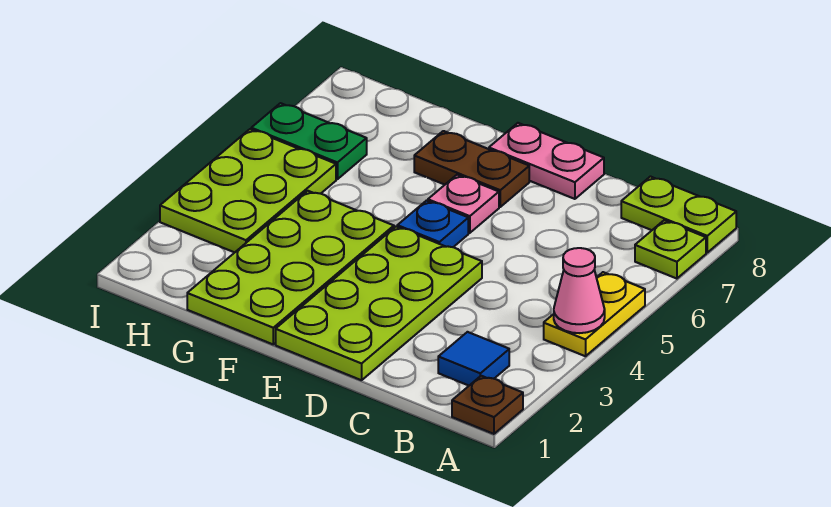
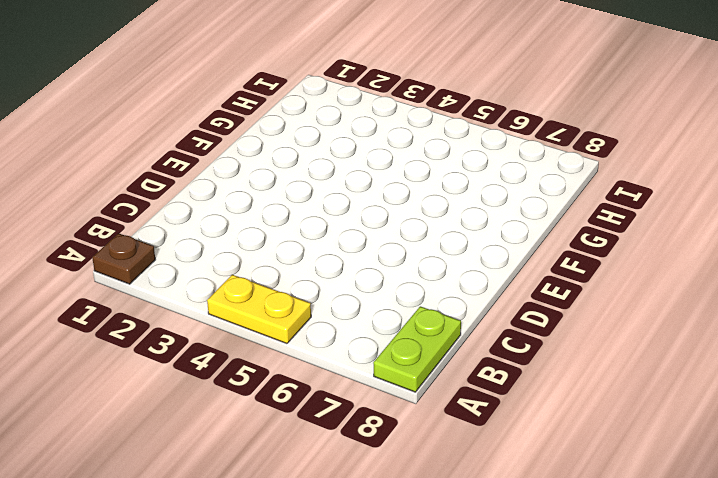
none -> lime 1x1 plate [635,220,706,279]
none -> blue 1x1 tile [438,332,509,385]
none -> lime 2x4 plate [276,227,482,380]

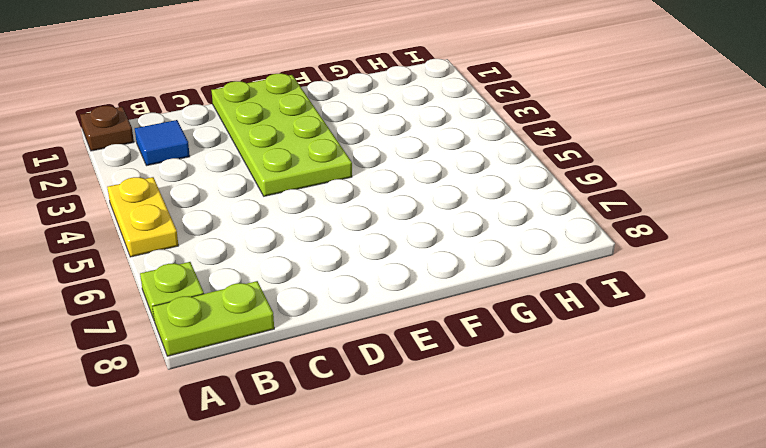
none -> pink 1x2 plate [489,123,604,199]
none -> blue 1x1 plate [397,201,468,247]
none -> pink 1x1 plate [428,175,499,233]

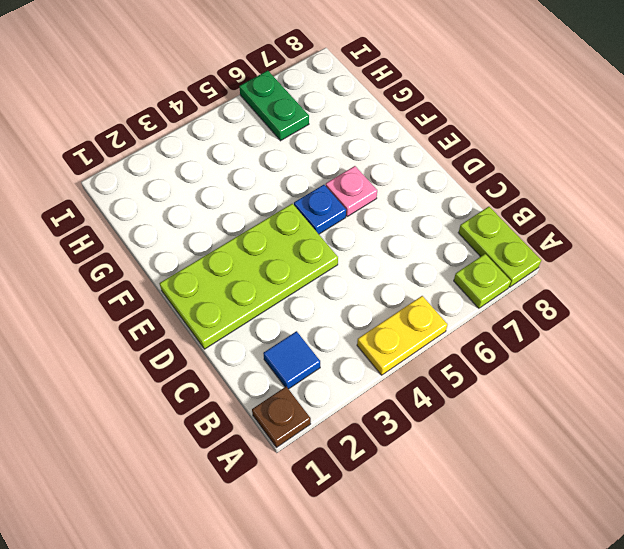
none -> pink 1x2 plate [489,123,604,199]
none -> brown 1x2 plate [414,131,529,207]
none -> lime 2x4 plate [187,191,394,344]

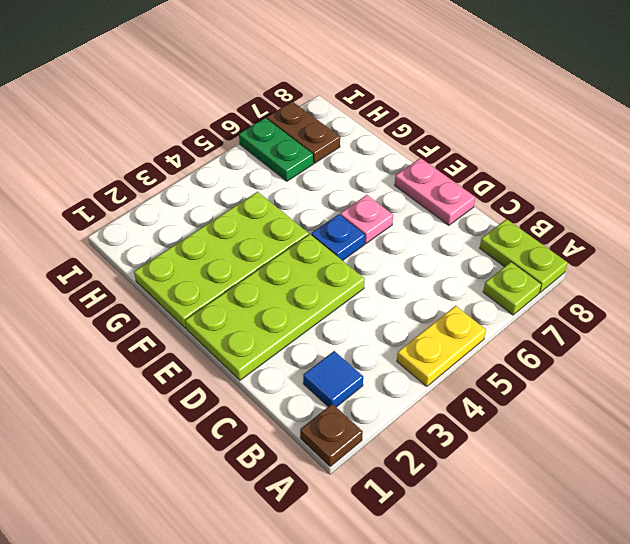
brown 1x2 plate [267,102,340,163] -> brown 1x2 plate moved to [414,131,529,207]
none -> lime 2x3 plate [160,129,336,253]
none -> pink 1x1 cone [554,248,605,333]

